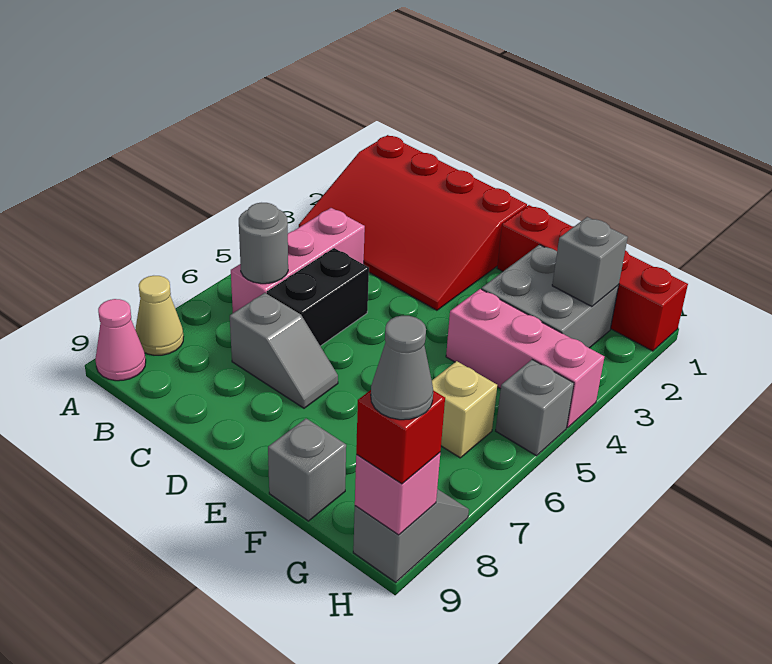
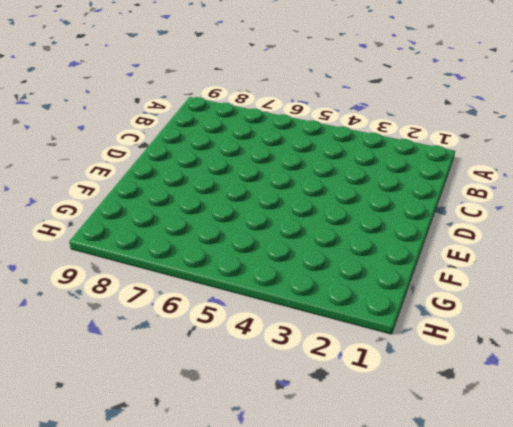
none -> red 3x4 slope [299,135,527,310]
none -> tan 1x1 cone [135,276,183,355]
none -> pink 1x1 cone [95,299,146,381]

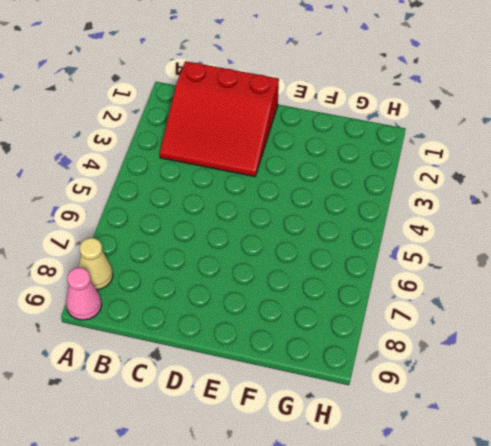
red 3x3 slope [160,61,279,176] -> red 3x4 slope [299,135,527,310]
none -> pink 1x3 brick [231,208,365,313]
none -> black 1x2 brick [267,248,369,346]
none -> grey 1x2 slope [230,293,338,408]

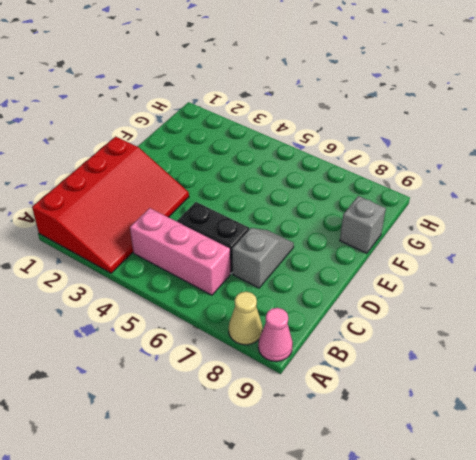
none -> red 1x4 brick [497,205,688,351]
none -> grey 2x2 brick [481,245,619,348]
none -> pink 1x3 brick [446,289,604,428]

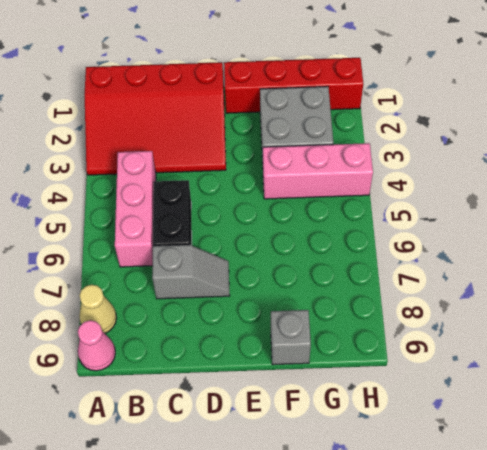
none -> tan 1x1 brick [432,361,497,458]
none -> grey 1x1 brick [496,360,574,456]
none -> grey 1x2 slope [353,489,469,582]

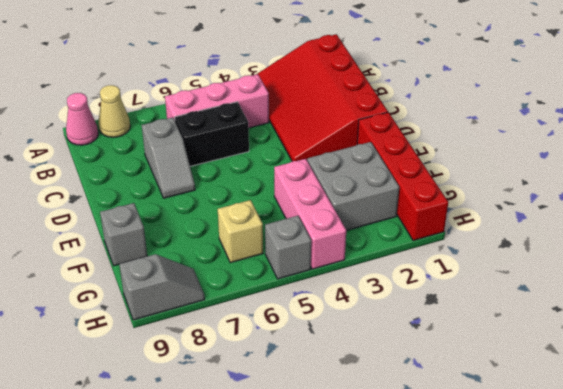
none -> grey 1x1 round brick [239,203,288,284]
none -> grey 1x1 brick [552,217,628,307]
none -> pink 1x1 brick [355,453,440,535]

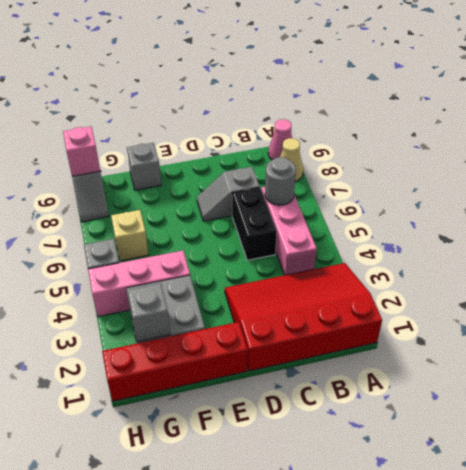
none -> red 1x1 brick [356,390,445,484]
none -> grey 1x1 cone [371,316,433,420]

